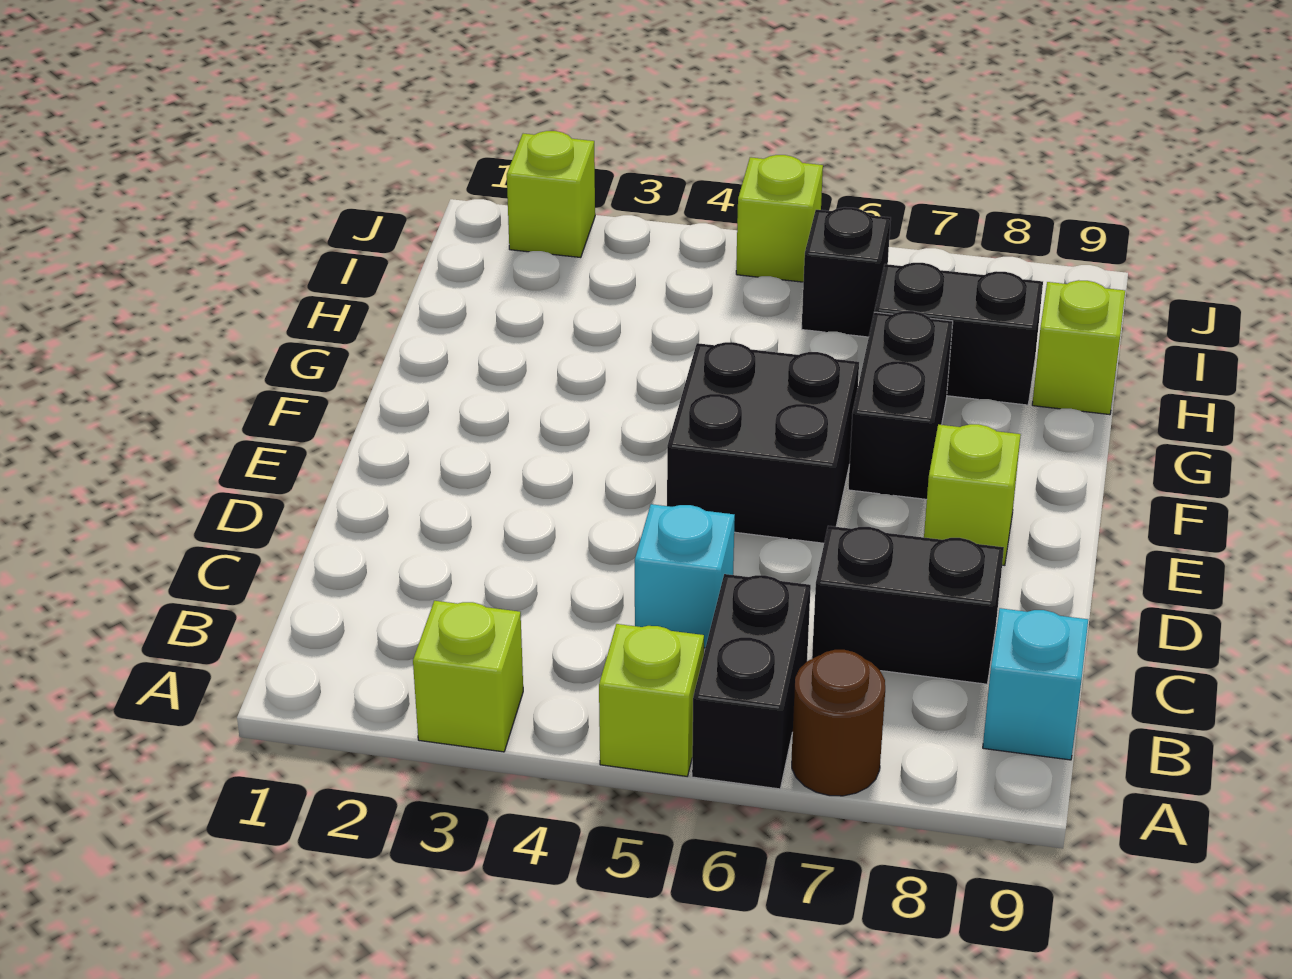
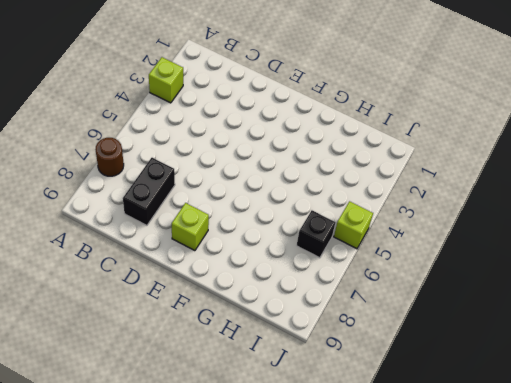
none -> lime 1x1 brick [599,624,704,776]
none -> black 1x2 brick [692,574,811,789]
none -> cyan 1x1 brick [983,608,1088,760]

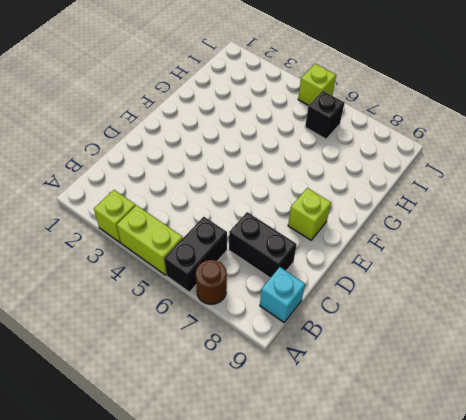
lime 1x2 brick [117,205,183,275] -> lime 1x1 brick [599,624,704,776]
none -> cyan 1x1 brick [635,504,735,648]
none -> black 2x2 brick [667,342,859,543]
none -> black 1x2 brick [848,311,953,499]

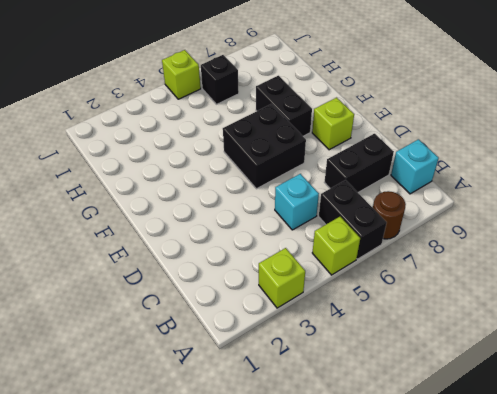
none -> black 1x2 brick [875,263,1043,405]
none -> lime 1x1 brick [1032,280,1125,415]
none -> lime 1x1 brick [507,131,595,257]

